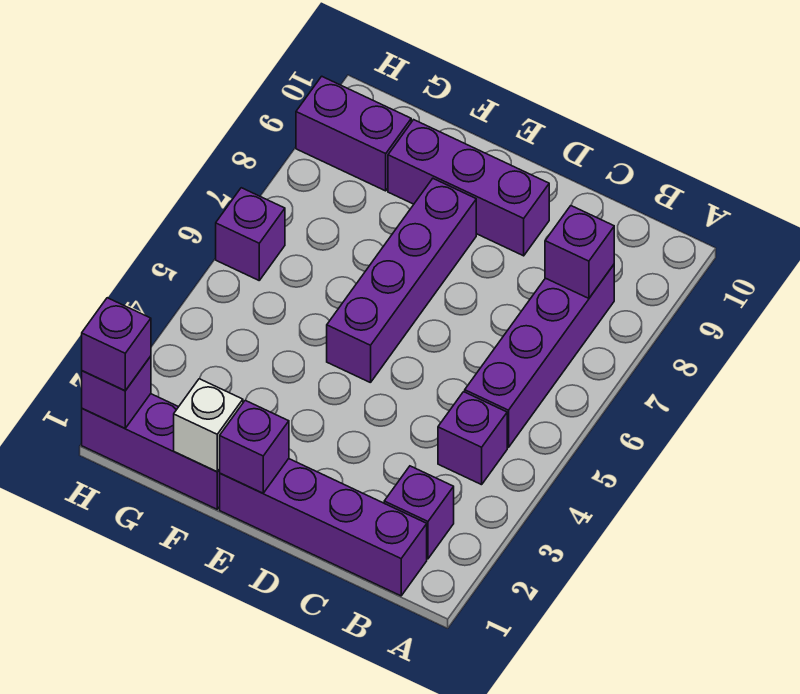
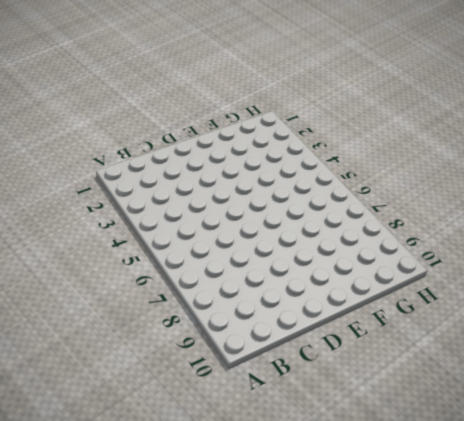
none -> purple 1x4 brick [220,459,427,596]
none -> purple 1x1 brick [384,466,454,559]
none -> purple 1x1 brick [438,392,507,485]

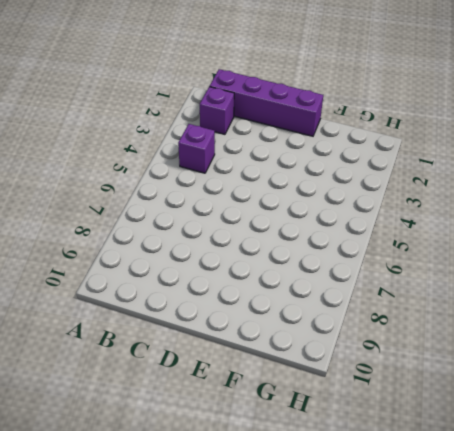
none -> purple 1x4 brick [465,265,614,448]
none -> purple 1x3 brick [388,120,549,256]
none -> purple 1x4 brick [327,179,476,383]

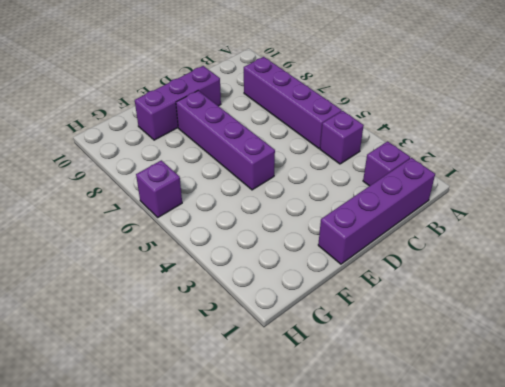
none -> purple 1x3 brick [82,394,220,509]
none -> purple 1x2 brick [296,76,411,191]
none -> purple 1x1 brick [545,206,614,298]

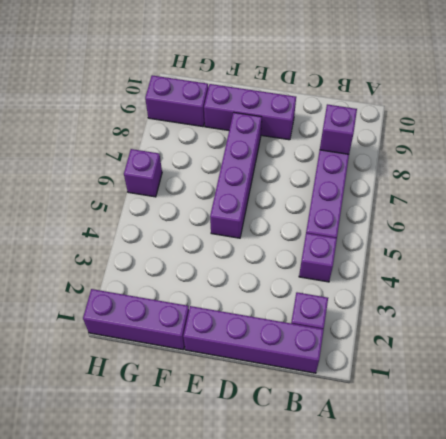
none -> purple 1x1 brick [220,400,289,493]
none -> white 1x1 brick [174,379,243,471]
none -> purple 1x1 brick [82,356,151,428]

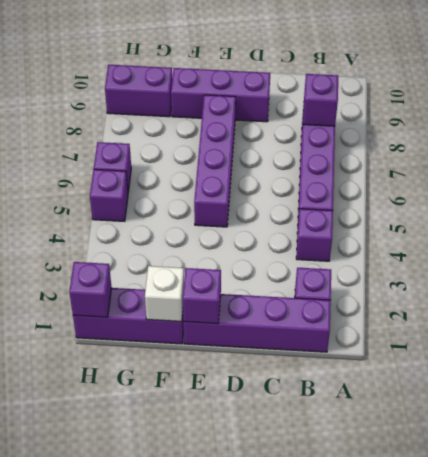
purple 1x1 brick [90,169,128,221] -> purple 1x1 brick moved to [82,298,151,391]

